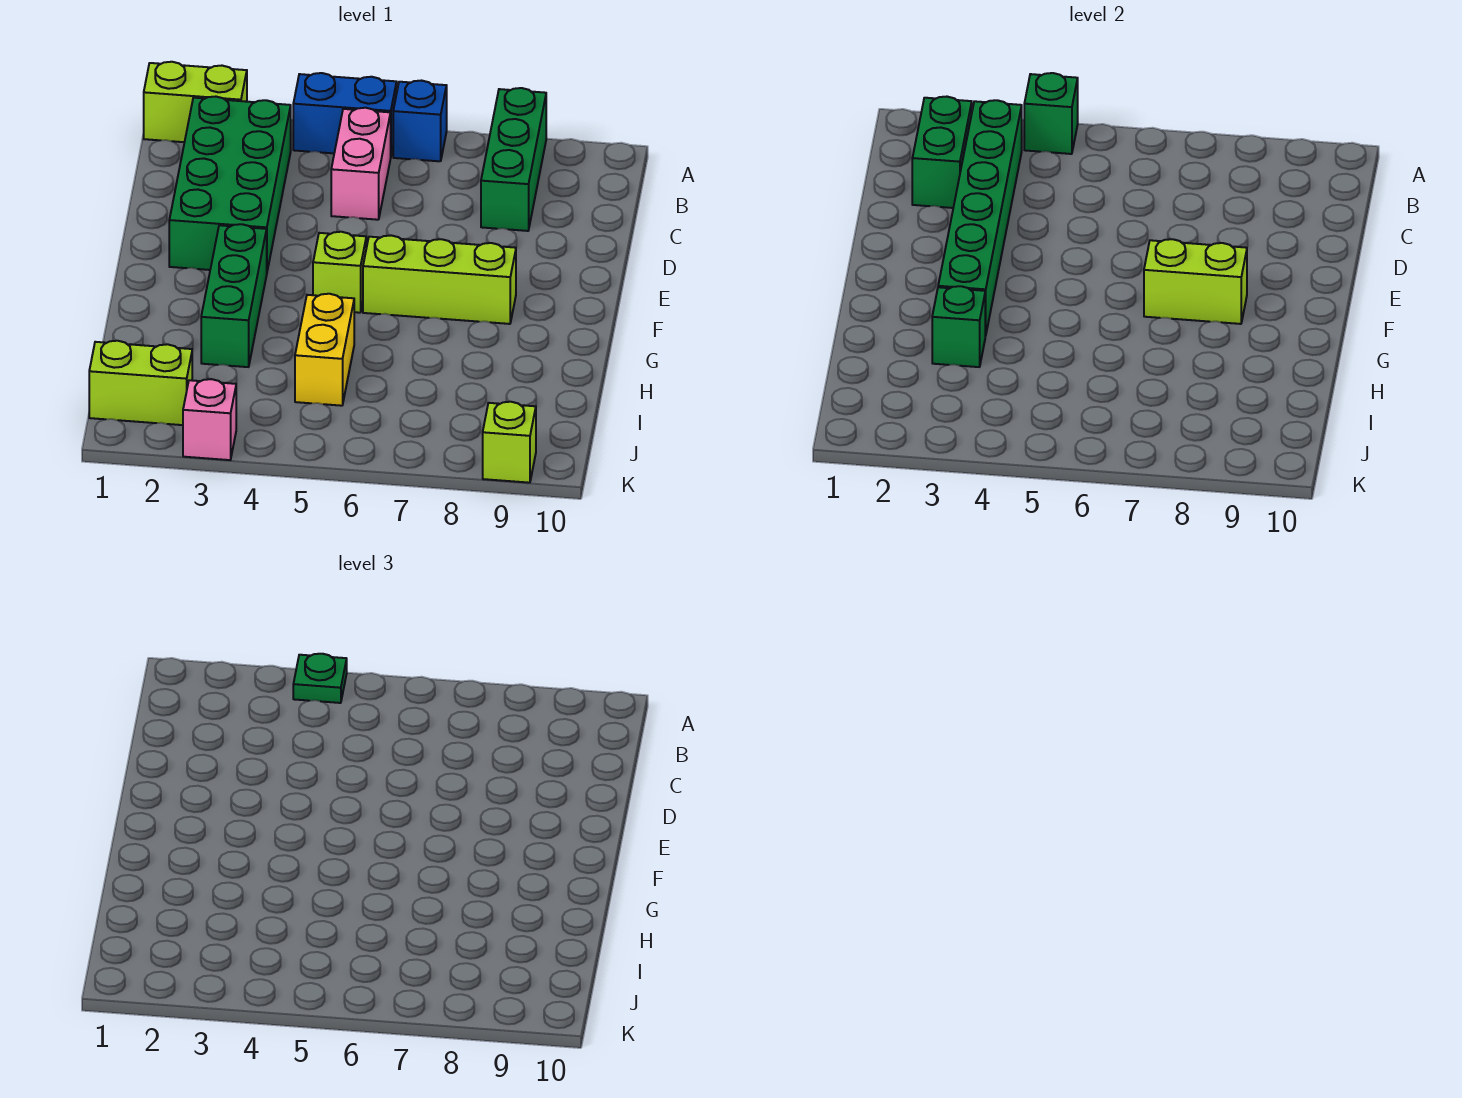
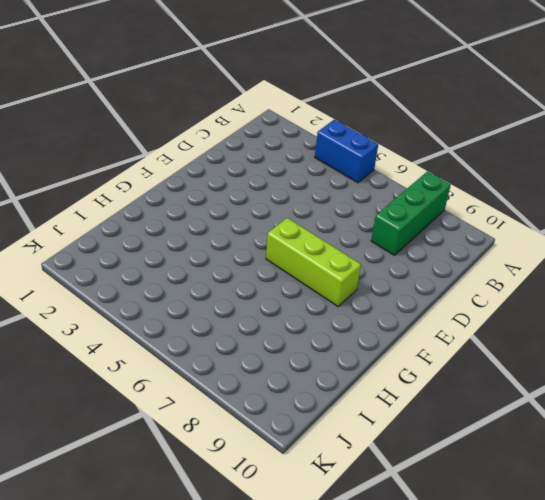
none -> lime 1x2 brick [144,62,247,142]
none -> blue 1x1 brick [393,81,447,161]
none -> green 2x4 brick [169,97,291,271]

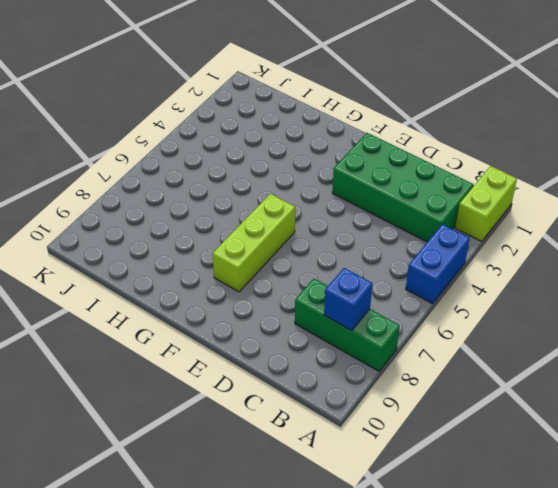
blue 1x1 brick [324,268,372,331] -> blue 1x1 brick moved to [393,81,447,161]
none -> pink 1x2 brick [331,108,391,220]
none -> green 1x3 brick [201,224,267,367]
none -> lime 1x1 brick [313,232,366,313]

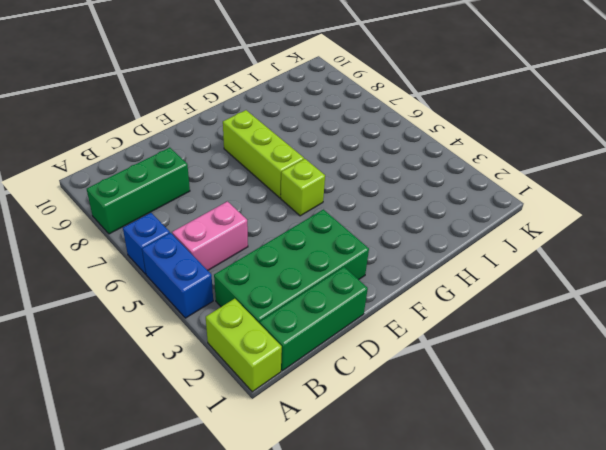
green 1x3 brick [260,267,368,371] -> green 1x3 brick moved to [201,224,267,367]
none -> yellow 1x2 brick [295,294,354,406]
none -> lime 1x2 brick [89,341,192,425]
none -> pink 1x1 brick [183,379,236,460]

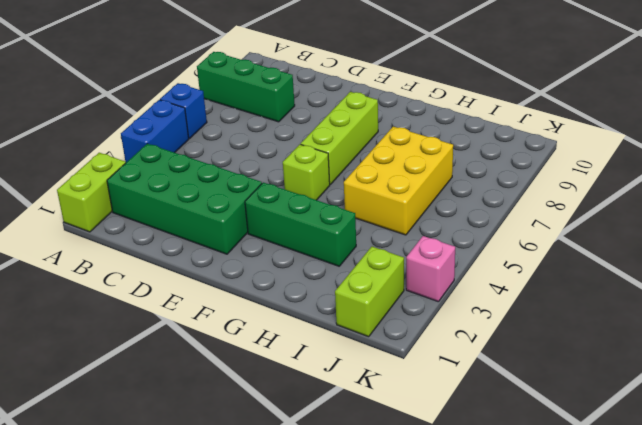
yellow 2x3 brick [344,127,453,235] -> yellow 1x2 brick [295,294,354,406]
none -> pink 1x2 brick [331,108,391,220]
none -> lime 1x1 brick [483,402,536,483]
none -> green 1x1 brick [1024,73,1078,154]

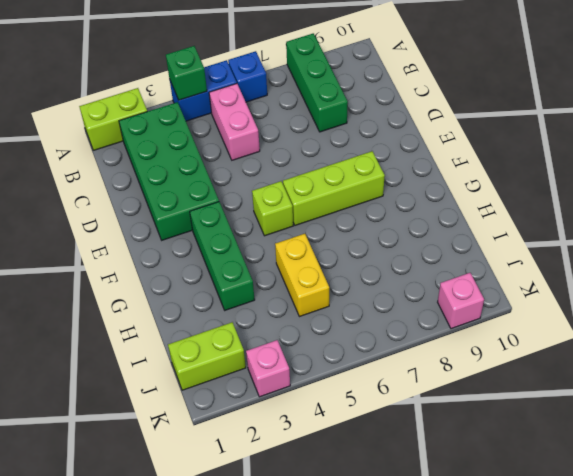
pink 1x1 brick [438,273,484,329] -> lime 1x1 brick [483,402,536,483]
none -> green 1x2 brick [912,97,972,208]
none -> green 1x6 brick [938,100,1022,336]
none -> lime 1x2 brick [1144,239,1247,324]

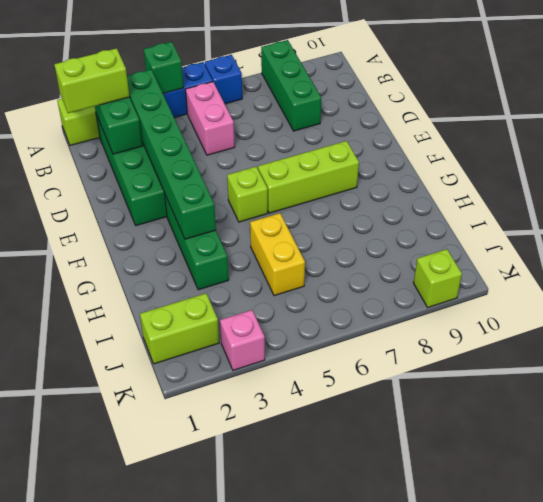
lime 1x2 brick [54,48,130,113] -> lime 1x2 brick moved to [1144,239,1247,324]
none -> green 1x1 brick [932,286,985,367]
none -> green 1x1 plate [293,654,347,703]

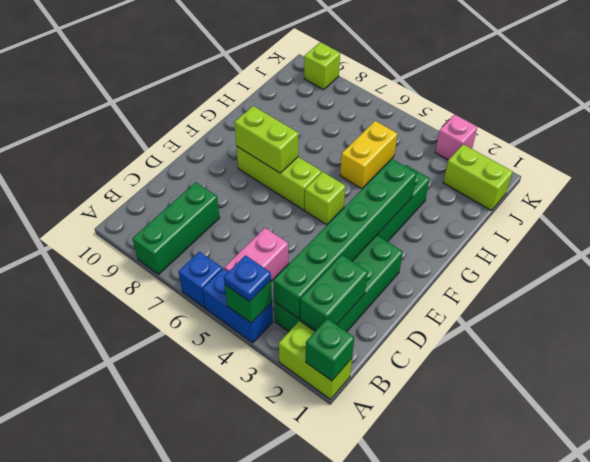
green 1x1 brick [306,319,354,381] -> green 1x1 brick moved to [932,286,985,367]
blue 1x1 plate [224,255,271,302] -> green 1x1 plate [293,654,347,703]

